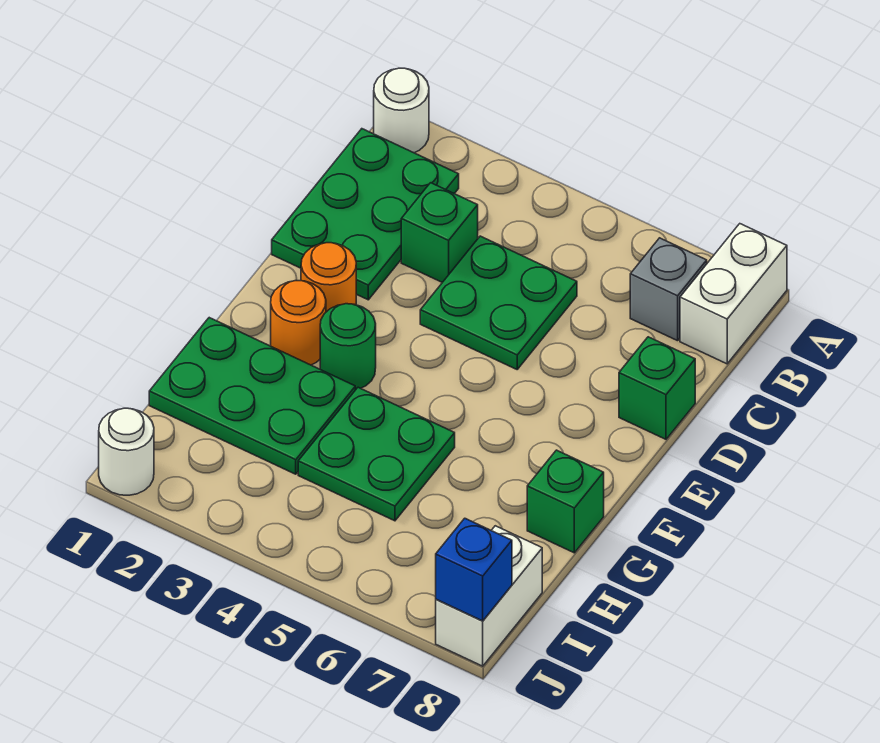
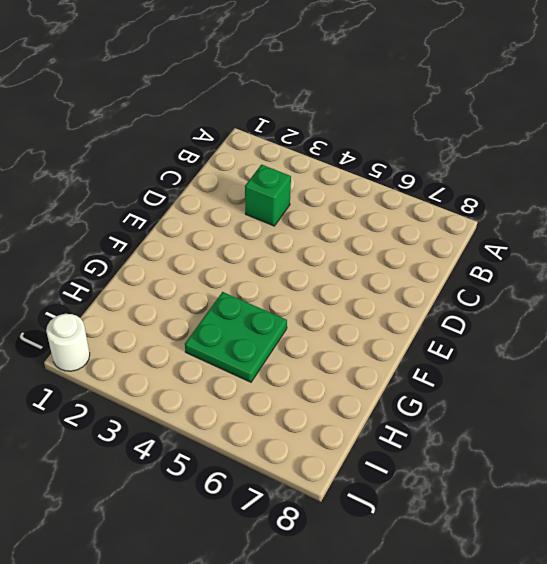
none -> white 1x1 round brick [374,68,429,153]
none -> white 1x2 brick [680,224,787,364]
none -> green 2x3 plate [272,129,459,300]

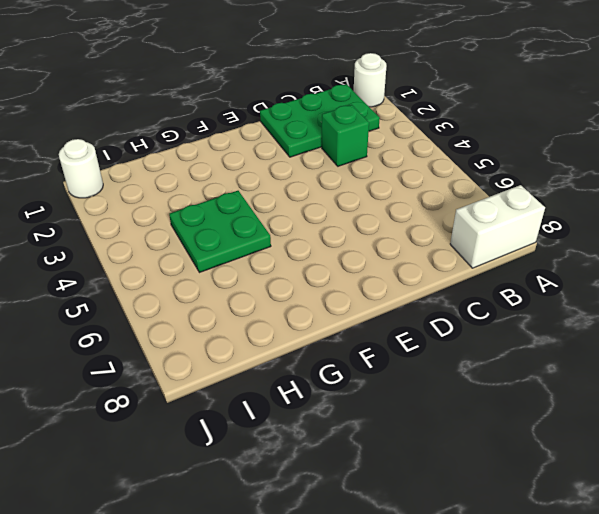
none -> grey 1x1 brick [630,238,707,341]
none -> green 2x2 plate [420,236,577,369]
none -> green 1x1 brick [619,337,695,439]

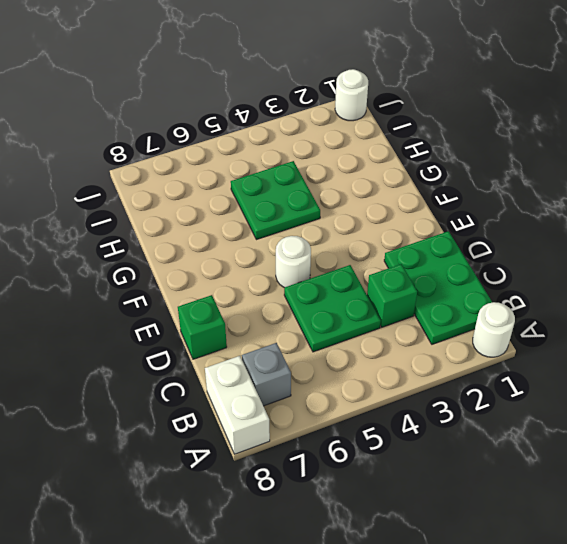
white 1x1 round brick [276,236,311,288] -> none
none -> orange 1x1 round brick [301,243,356,312]
none -> orange 1x1 round brick [271,281,326,365]
none -> green 1x1 round brick [320,304,376,390]

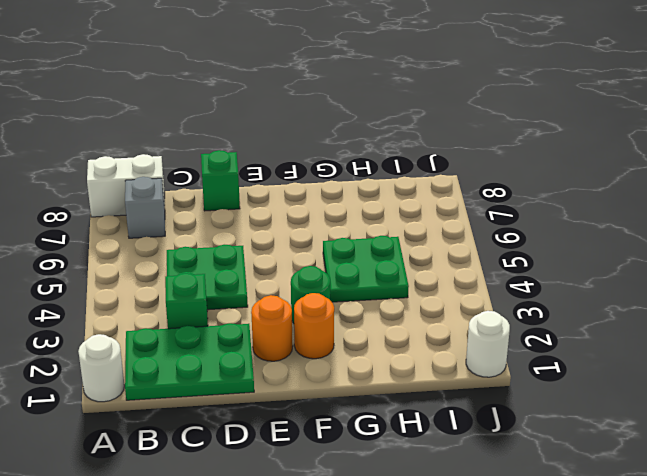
none -> green 2x3 plate [149,318,355,474]
none -> green 1x1 brick [527,450,604,553]
none -> white 1x2 brick [436,526,542,666]

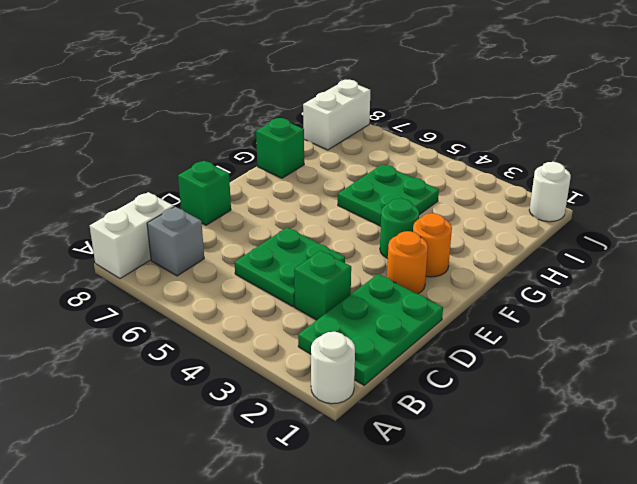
none -> green 2x3 plate [149,318,355,474]
none -> blue 1x1 brick [436,518,512,621]

